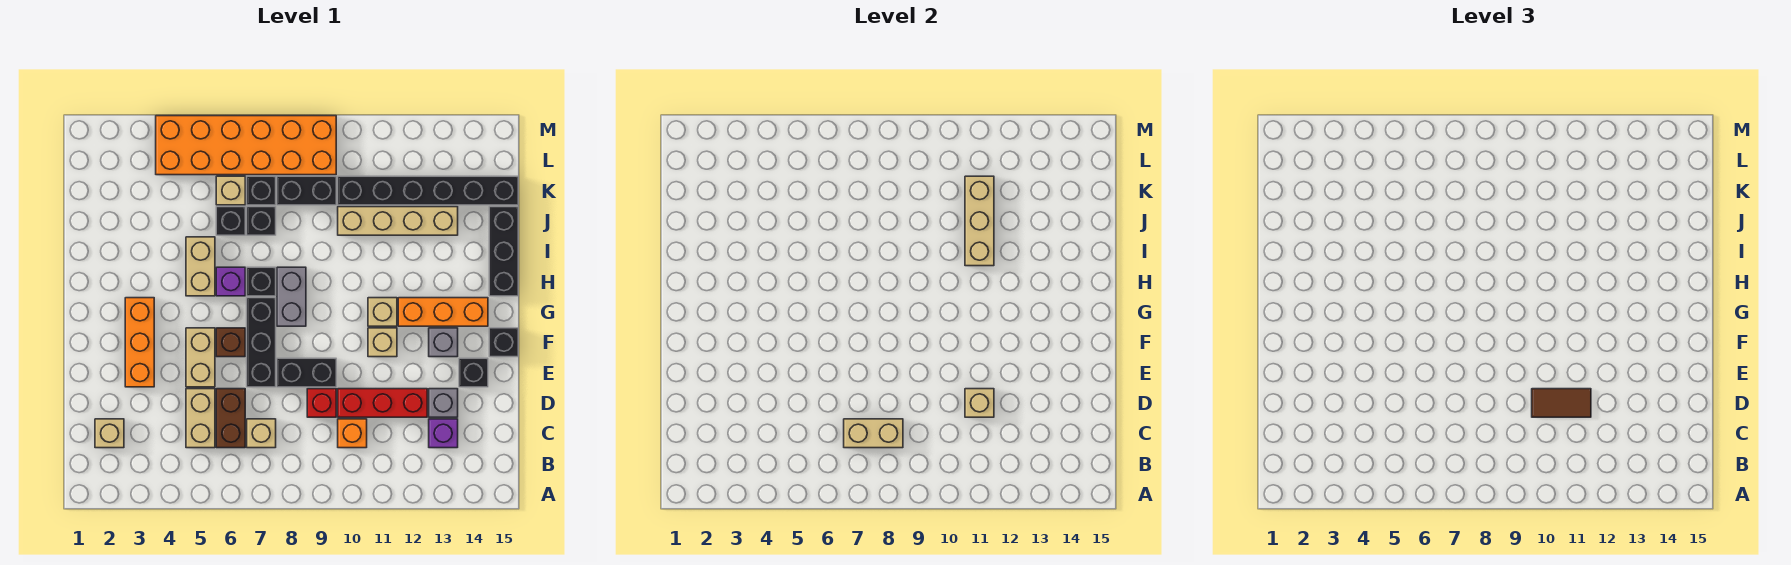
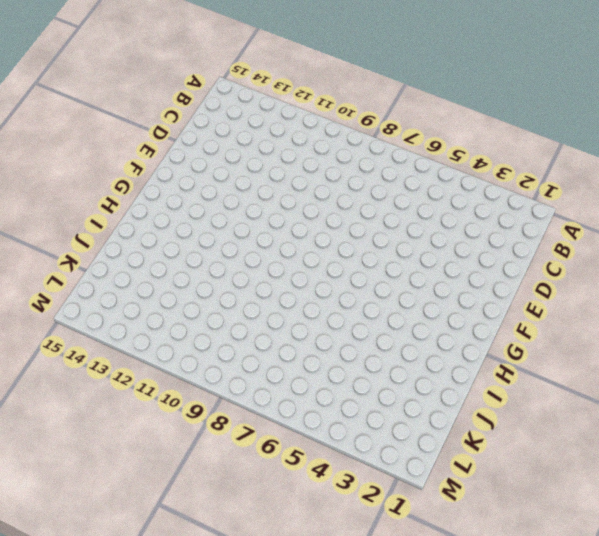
none -> tan 1x1 brick [95,419,124,448]
none -> tan 1x2 brick [186,389,215,448]
none -> brown 1x2 brick [216,389,245,448]
none -> tan 1x1 brick [247,419,276,448]

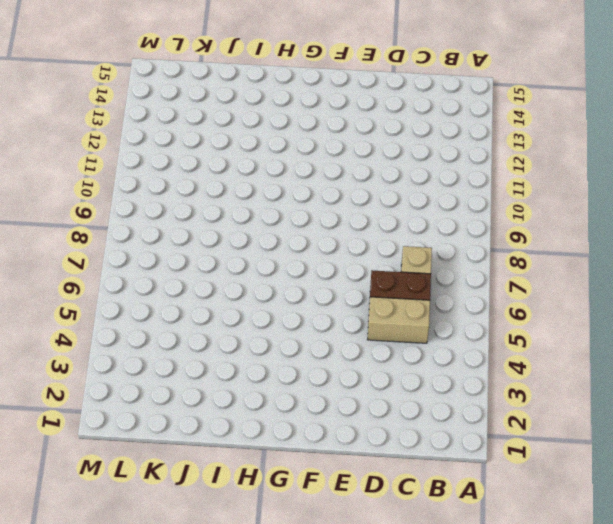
none -> tan 1x1 brick [95,419,124,448]
none -> orange 1x1 brick [338,419,367,448]
none -> purple 1x1 brick [429,419,458,448]
none -> red 1x1 brick [307,389,336,417]

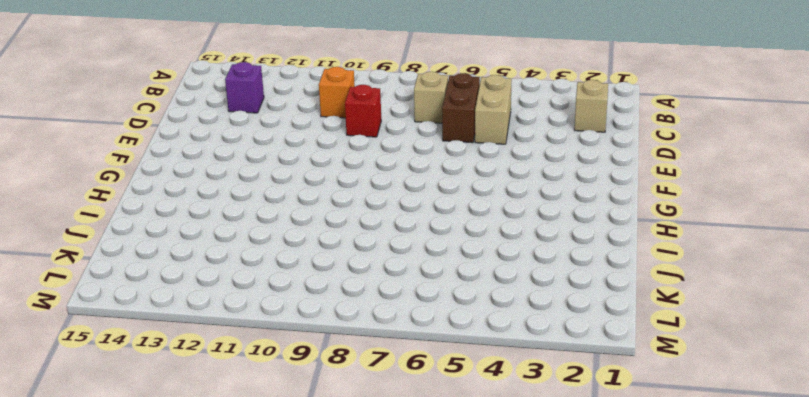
none -> red 1x3 brick [338,389,427,417]
none -> grey 1x1 brick [429,389,458,417]
none -> orange 1x3 brick [125,298,154,387]
none -> tan 1x2 brick [186,328,215,387]

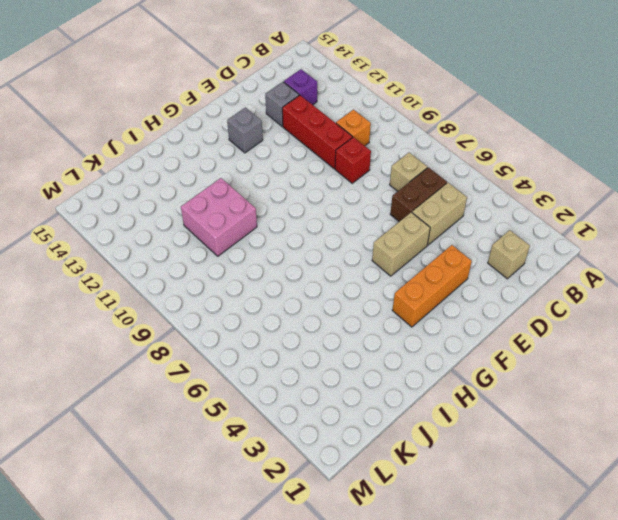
pink 2x2 brick [181,178,257,256] -> tan 1x4 brick [338,207,458,235]
none -> black 1x3 brick [247,298,276,387]
none -> black 1x2 brick [277,358,336,387]
none -> black 1x1 brick [459,358,488,387]
none -> brown 1x1 brick [216,328,245,357]

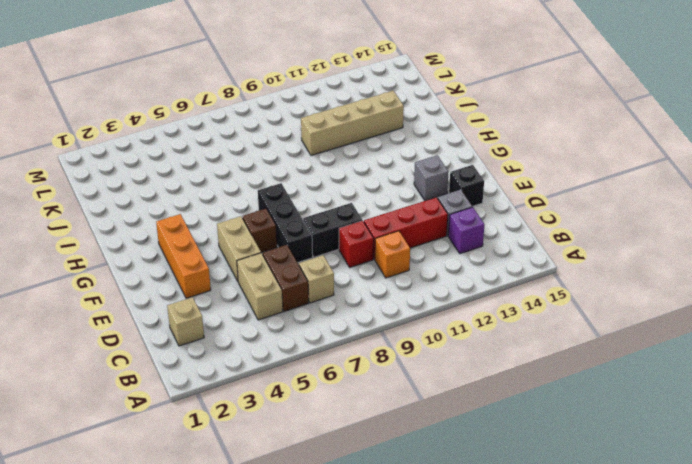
none -> tan 1x1 brick [368,328,397,357]
none -> black 1x1 brick [489,328,518,357]
none -> grey 1x2 brick [277,267,306,326]
none -> tan 1x1 brick [368,298,397,326]

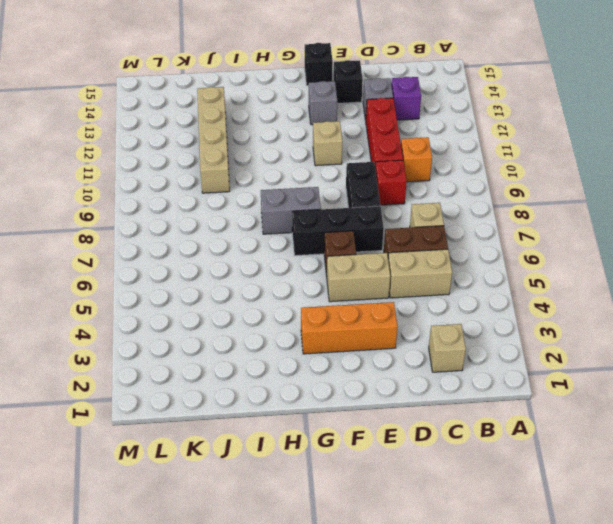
none -> tan 1x1 brick [368,298,397,326]
none -> orange 1x3 brick [398,298,488,326]
none -> tan 1x2 brick [186,237,215,296]
none -> purple 1x1 brick [216,267,245,296]

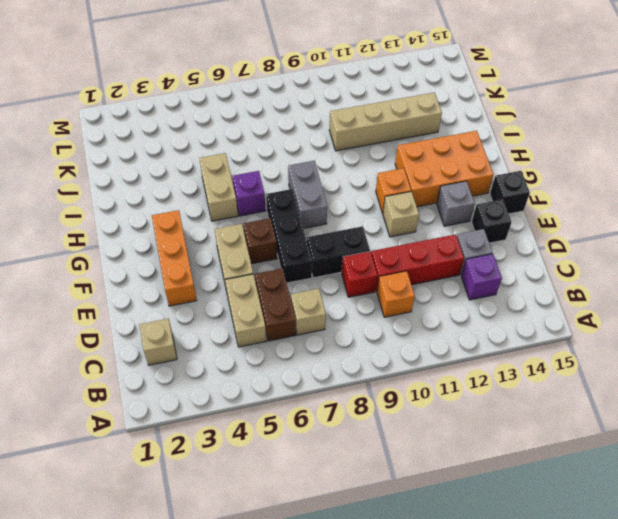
orange 1x1 brick [376,168,411,213] -> tan 1x1 brick [368,298,397,326]
orange 2x3 brick [395,131,493,207] -> orange 1x3 brick [398,298,488,326]
none -> black 1x1 brick [247,267,276,296]
none -> black 1x3 brick [489,207,518,296]
none -> black 1x1 brick [216,207,245,235]
none -> black 1x1 brick [247,207,276,235]

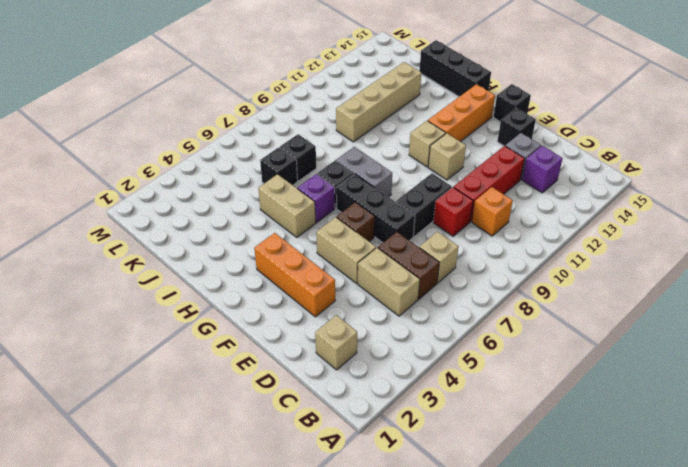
none -> grey 1x1 brick [429,328,458,357]
none -> tan 1x1 brick [216,176,245,205]
none -> black 1x1 brick [247,176,276,205]
none -> black 1x2 brick [277,176,336,205]

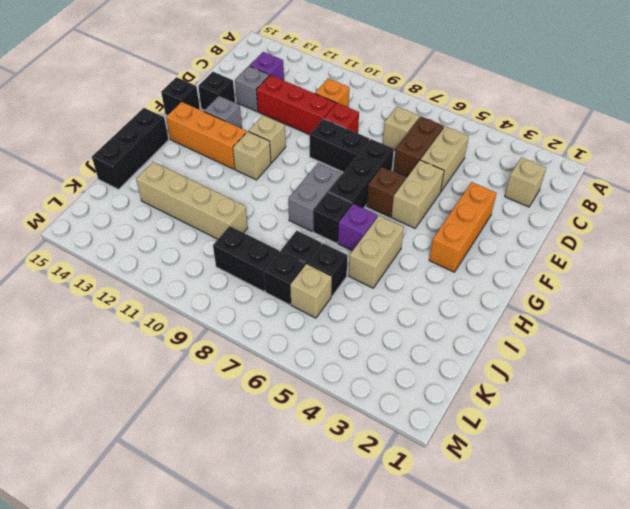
none -> black 1x6 brick [338,176,518,205]
none -> orange 2x6 brick [156,116,336,175]
none -> tan 1x2 brick [844,419,903,448]
none -> tan 1x1 brick [965,389,994,417]

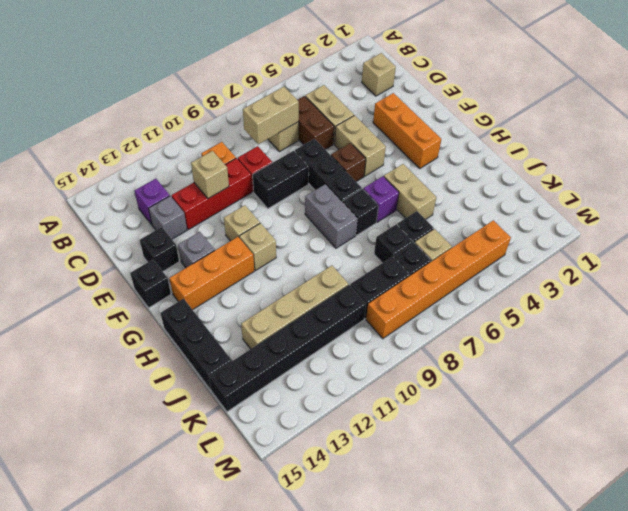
orange 1x6 brick [366,220,511,339] -> orange 2x6 brick [156,116,336,175]
none -> tan 1x3 brick [965,176,994,266]
none -> brown 1x2 tile [1532,389,1591,417]

